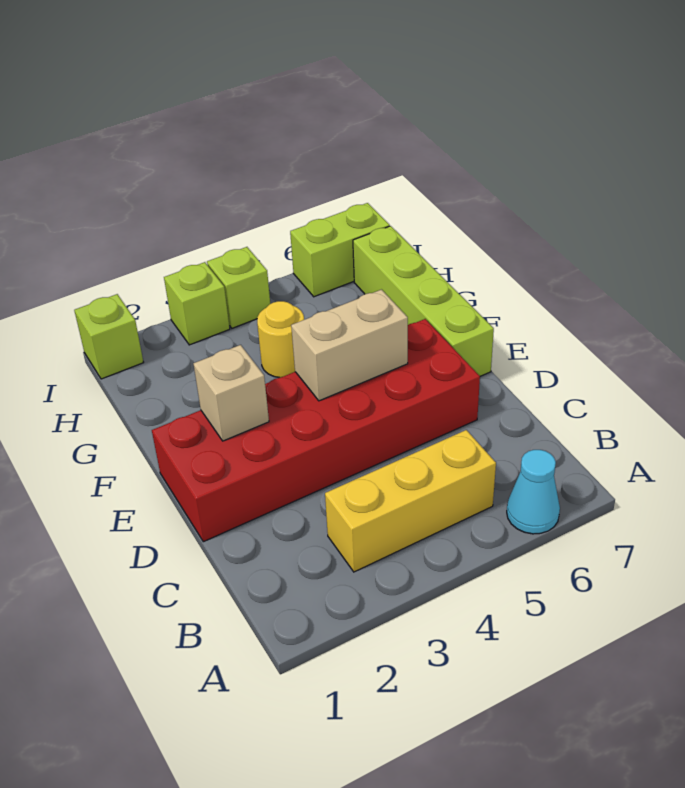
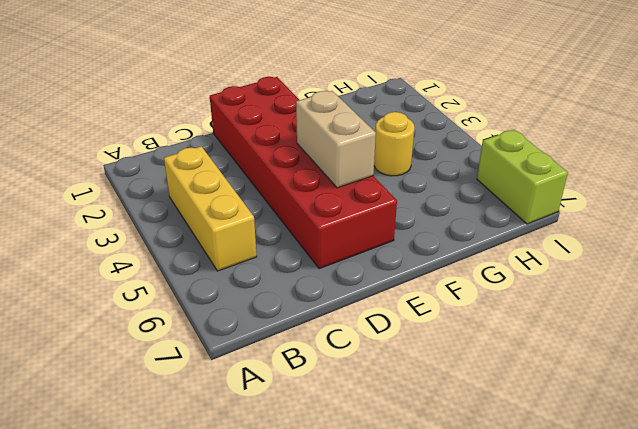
none -> cyan 1x1 cone [507,450,560,534]
none -> lime 1x4 brick [353,226,494,376]

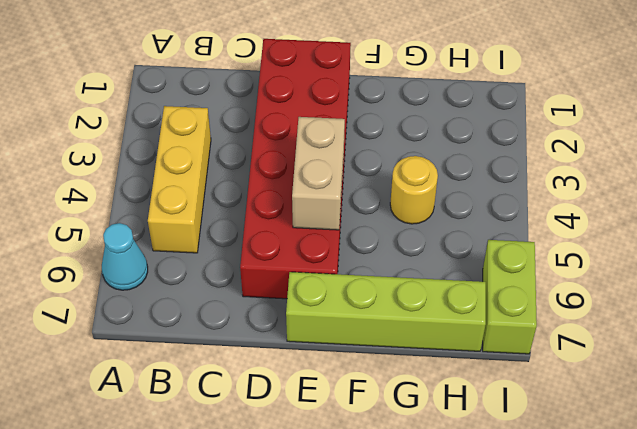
none -> lime 1x1 brick [74,294,144,379]
none -> lime 1x1 brick [164,262,230,345]

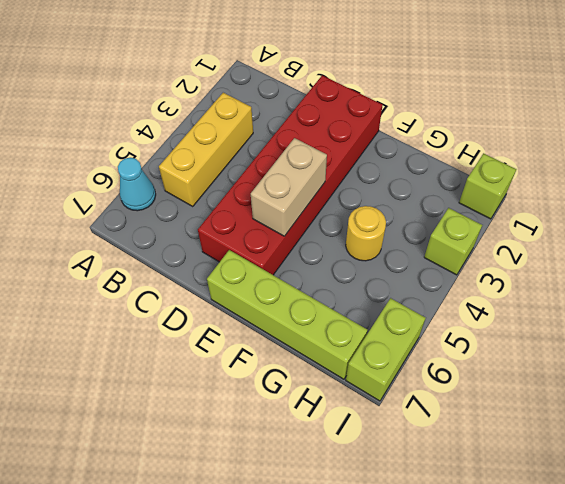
none -> lime 1x1 brick [207,247,270,328]
none -> tan 1x1 brick [194,345,269,441]

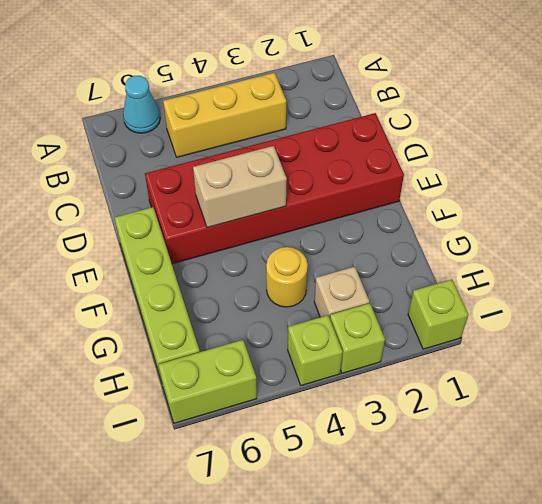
tan 1x1 brick [314,267,369,318] -> tan 1x1 brick moved to [194,345,269,441]

